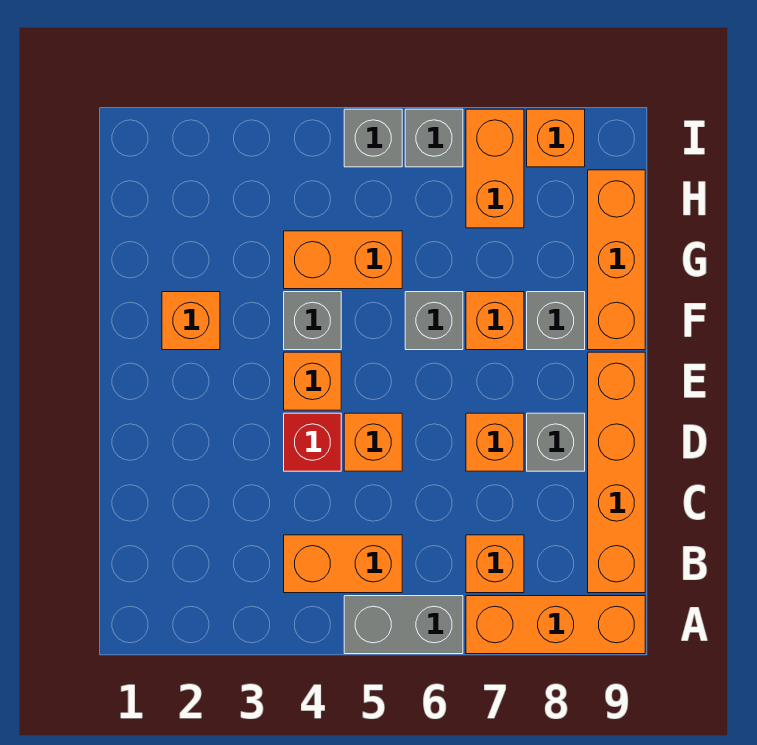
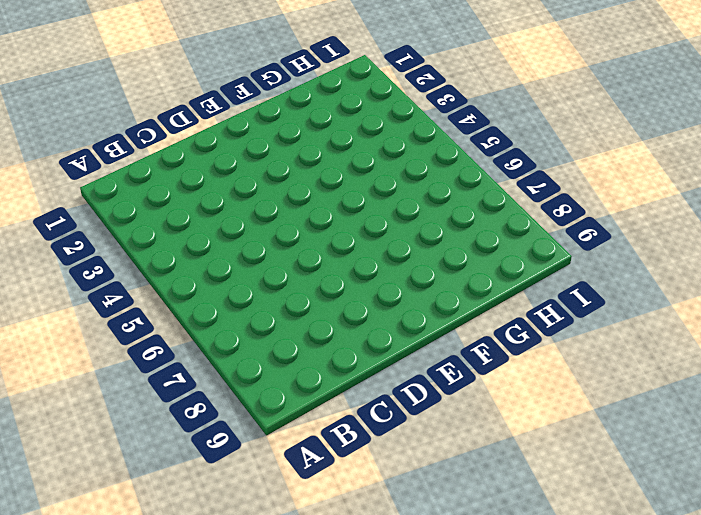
none -> grey 1x2 brick [344,596,463,654]
none -> orange 1x3 brick [466,596,645,654]
none -> orange 1x2 brick [284,535,402,593]

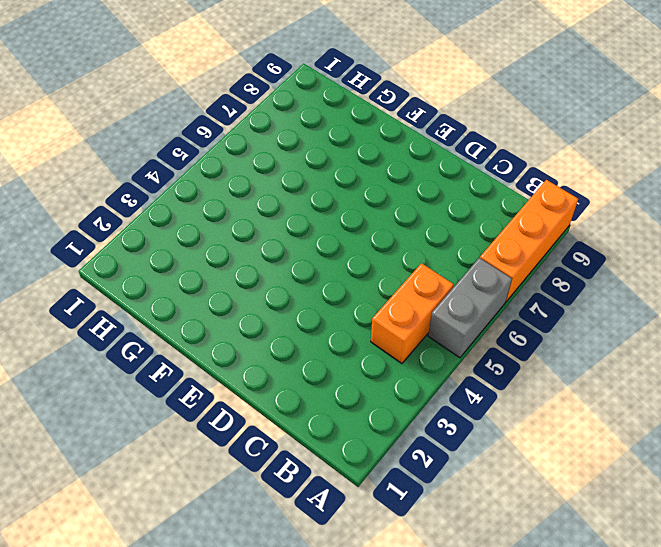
none -> orange 1x1 brick [466,535,524,593]
none -> orange 1x4 brick [588,352,645,593]
none -> red 1x1 brick [284,413,341,471]

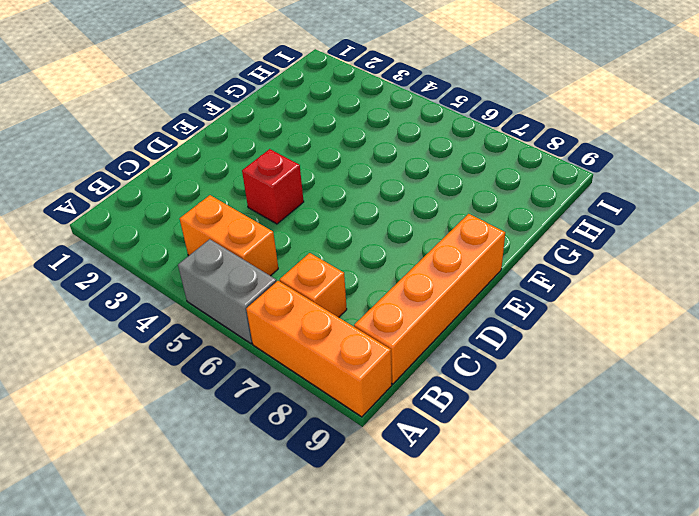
none -> orange 1x1 brick [344,413,402,471]
none -> orange 1x1 brick [466,413,524,471]
none -> grey 1x1 brick [527,413,585,471]

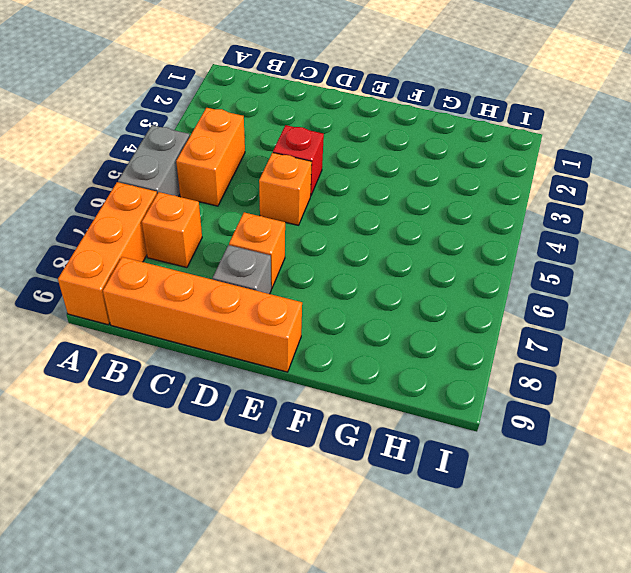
none -> orange 1x1 brick [284,352,341,410]
none -> orange 1x1 brick [162,292,220,350]
none -> grey 1x1 brick [284,292,341,350]

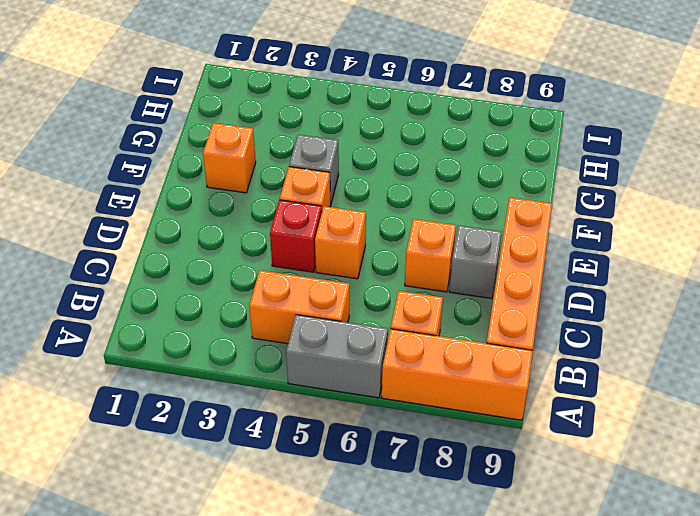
none -> grey 1x1 brick [405,292,463,350]
none -> orange 1x1 brick [466,292,524,350]
none -> grey 1x1 brick [527,292,585,350]

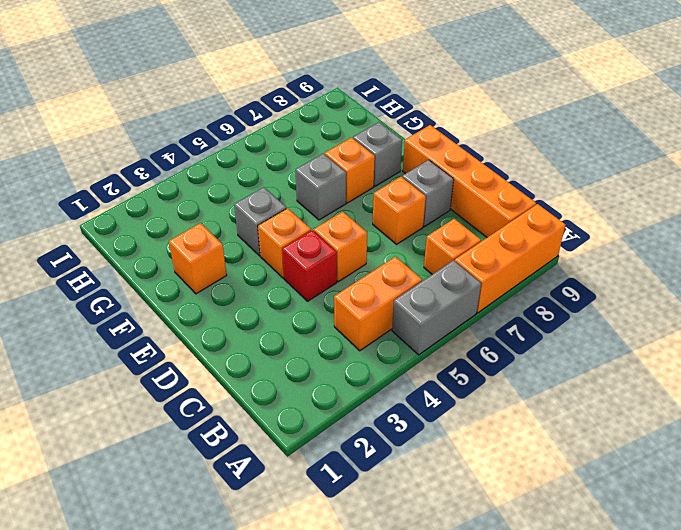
none -> orange 1x3 brick [588,170,645,350]
none -> orange 1x2 brick [284,231,402,289]
none -> orange 1x2 brick [466,109,524,228]

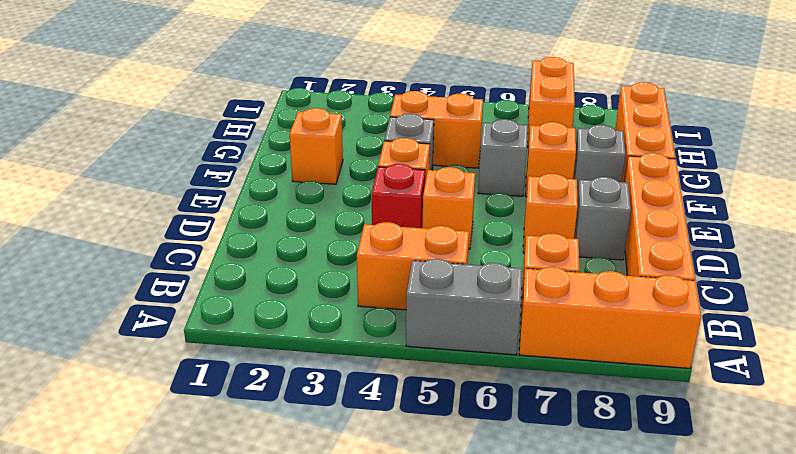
none -> grey 1x1 brick [344,109,402,167]
none -> grey 1x1 brick [405,109,463,167]
none -> orange 1x1 brick [527,109,585,167]

